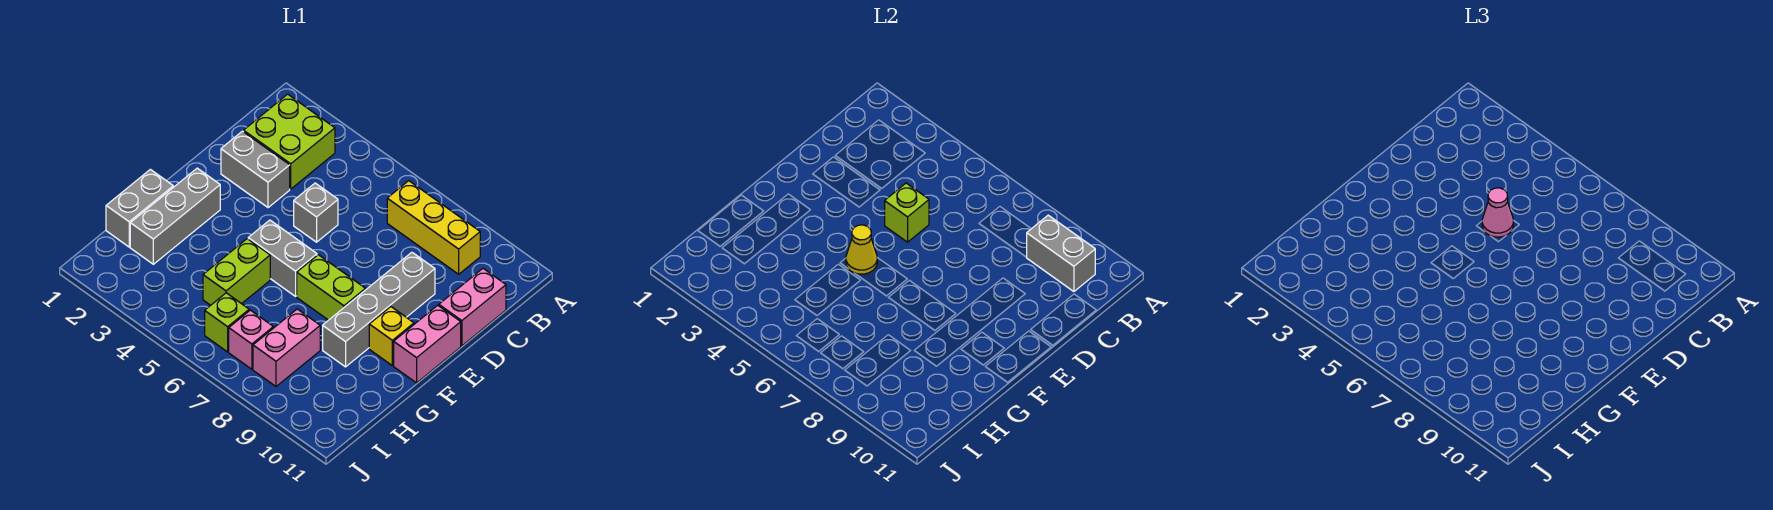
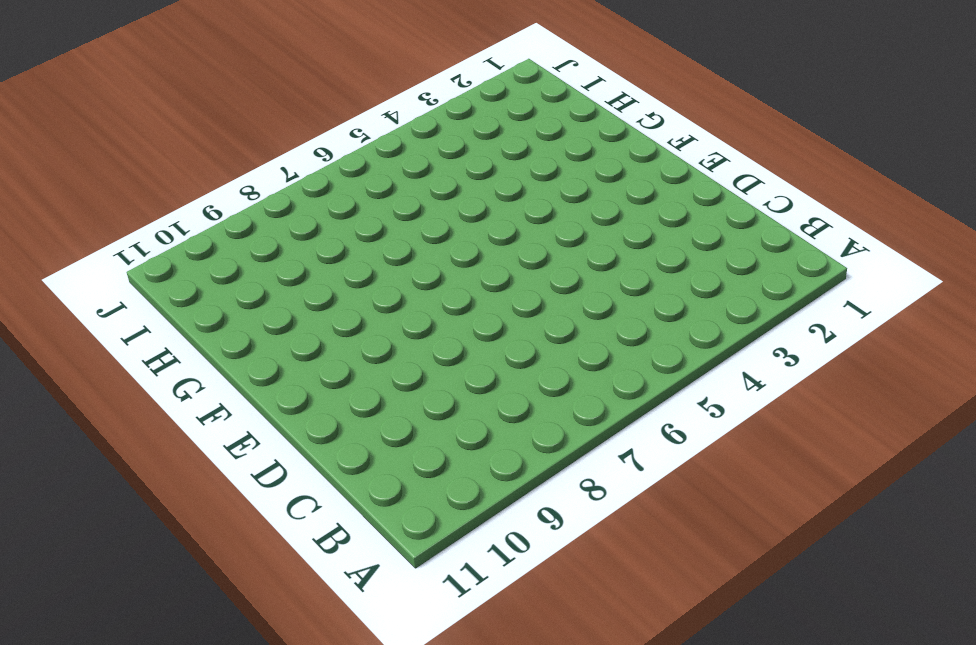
none -> lime 2x2 brick [244,94,335,189]
none -> yellow 1x3 brick [387,181,480,274]
none -> pink 1x2 brick [439,269,506,346]

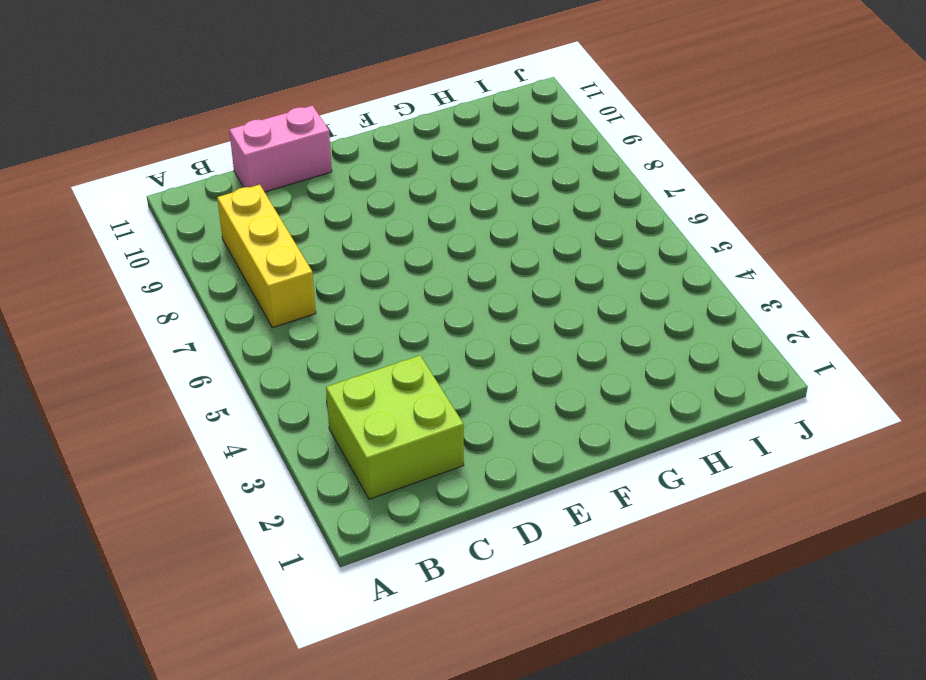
none -> grey 1x2 brick [221,131,290,208]
none -> grey 1x1 brick [294,183,338,242]
none -> grey 1x4 brick [323,252,435,367]

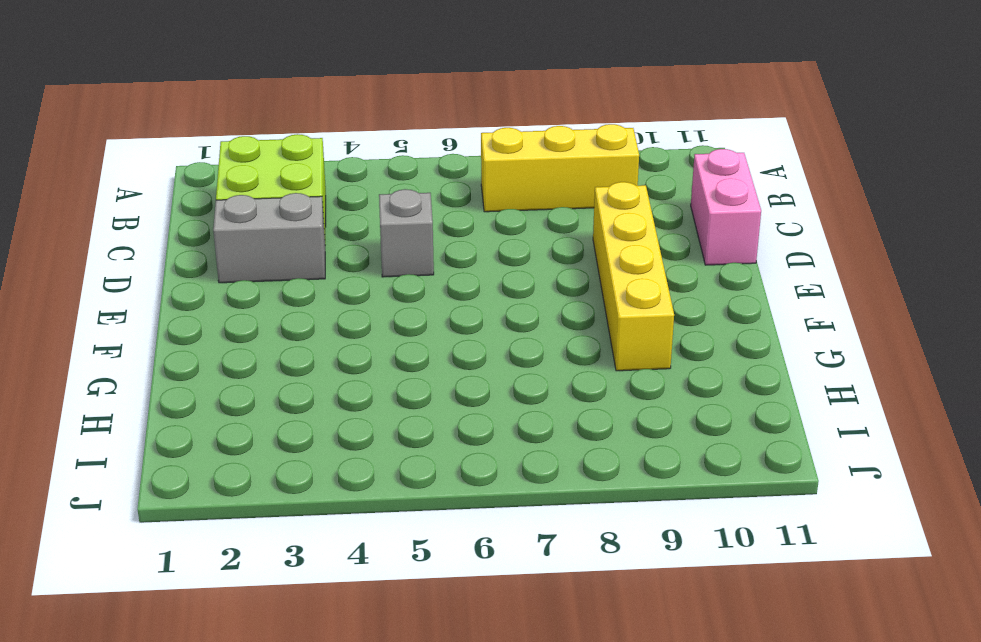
yellow 1x4 brick [593,182,674,371] -> grey 1x4 brick [323,252,435,367]
none -> pink 1x2 brick [394,305,461,383]
none -> grey 1x3 brick [130,168,220,264]
none -> grey 1x2 brick [248,220,317,296]

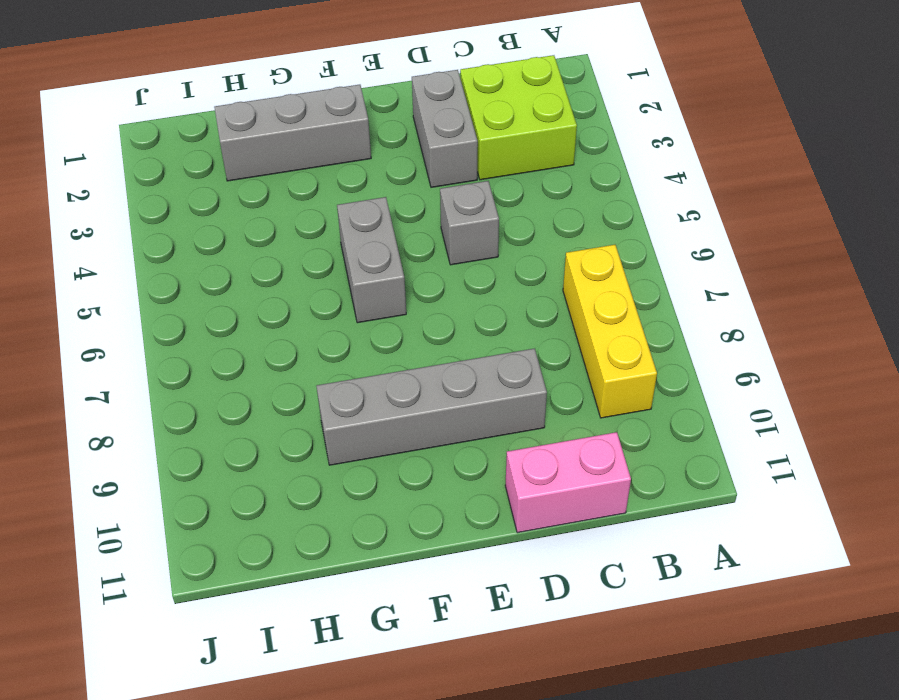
none -> pink 1x2 brick [394,305,461,383]
none -> lime 1x2 brick [297,255,366,320]
none -> yellow 1x1 brick [369,307,414,366]

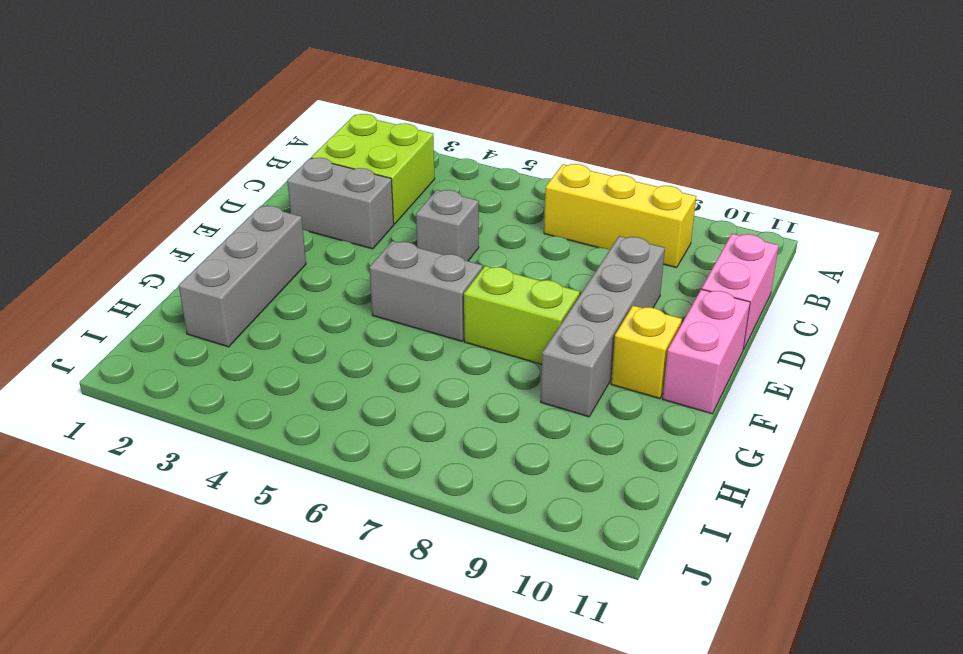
none -> grey 1x2 brick [106,169,173,247]
none -> lime 1x2 brick [203,239,270,305]
none -> pink 1x2 brick [253,309,320,386]

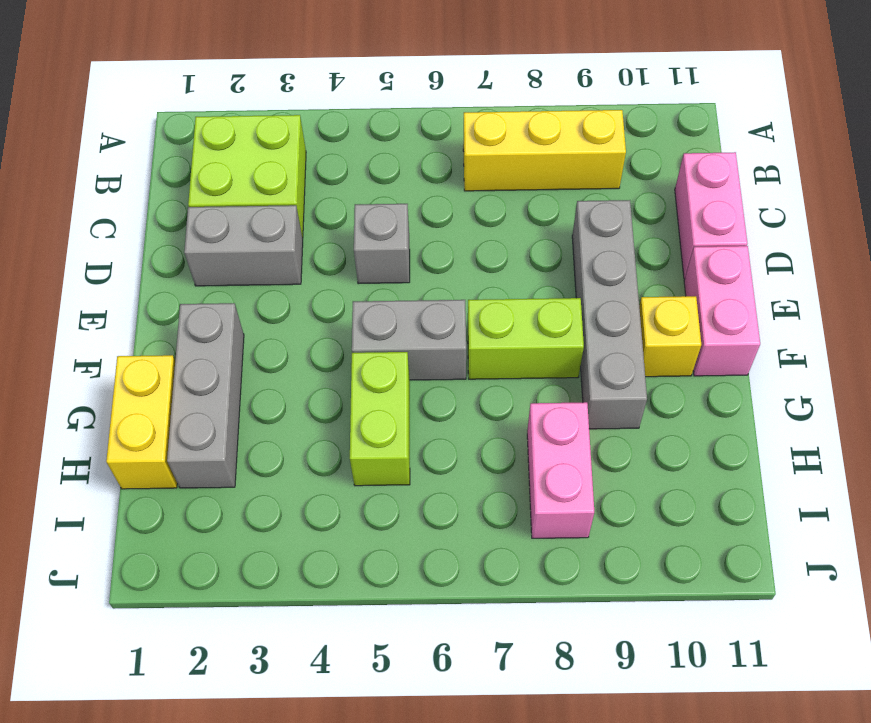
yellow 1x2 brick [106,355,177,489] -> grey 1x2 brick [106,169,173,247]
none -> lime 1x1 brick [205,293,249,352]
none -> pink 1x1 brick [229,310,273,369]
none -> grey 1x2 brick [1027,215,1095,292]

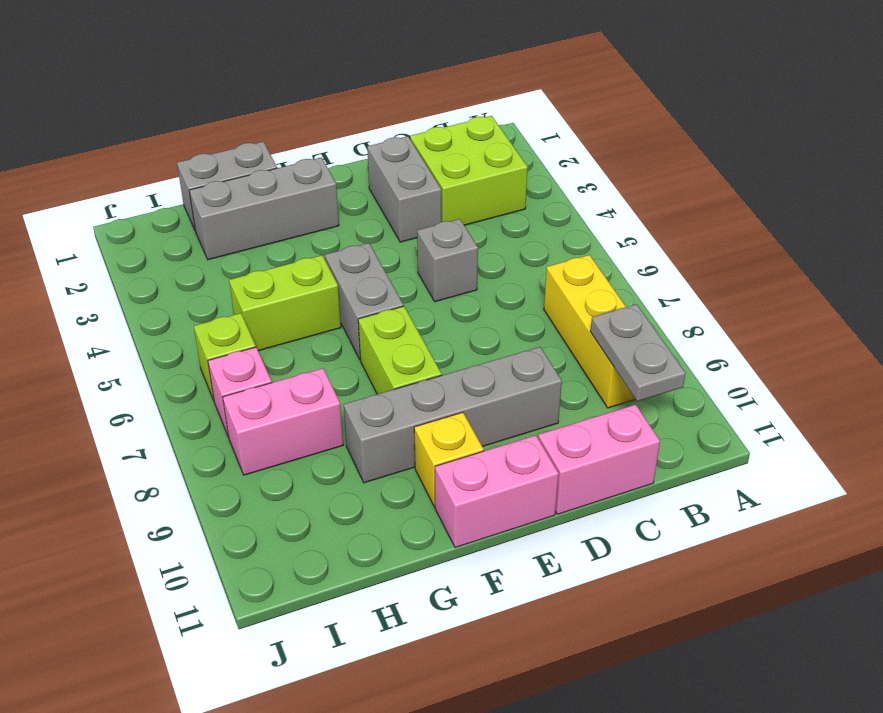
grey 1x2 plate [590,304,686,401] -> grey 1x2 brick [1027,215,1095,292]
none -> lime 1x1 brick [885,183,929,242]
none -> yellow 1x1 cone [846,225,877,274]
none -> pink 1x1 cone [1482,188,1513,237]

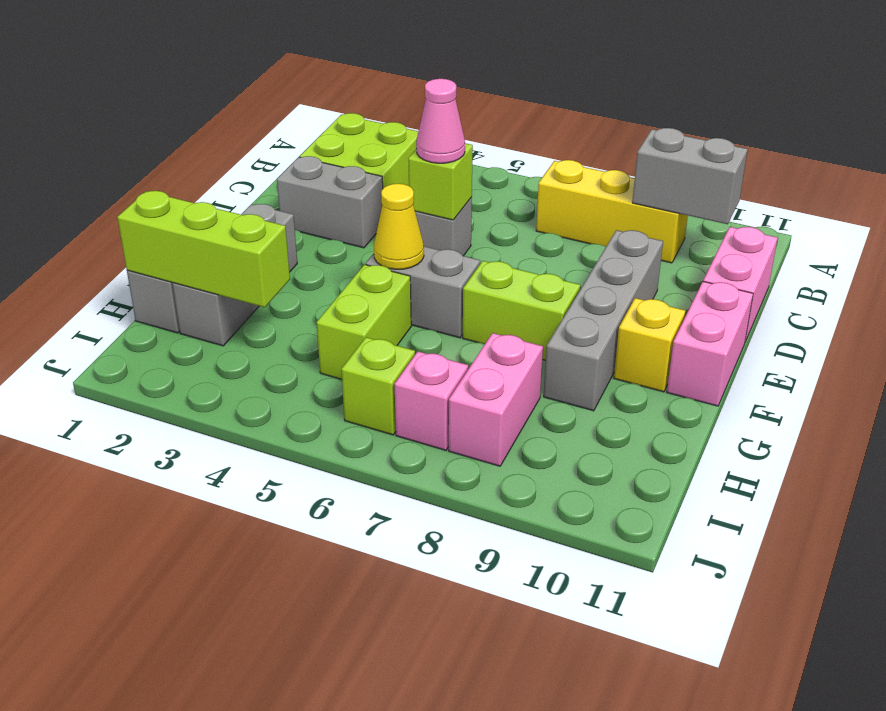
lime 1x3 brick [117,191,290,307] -> none

